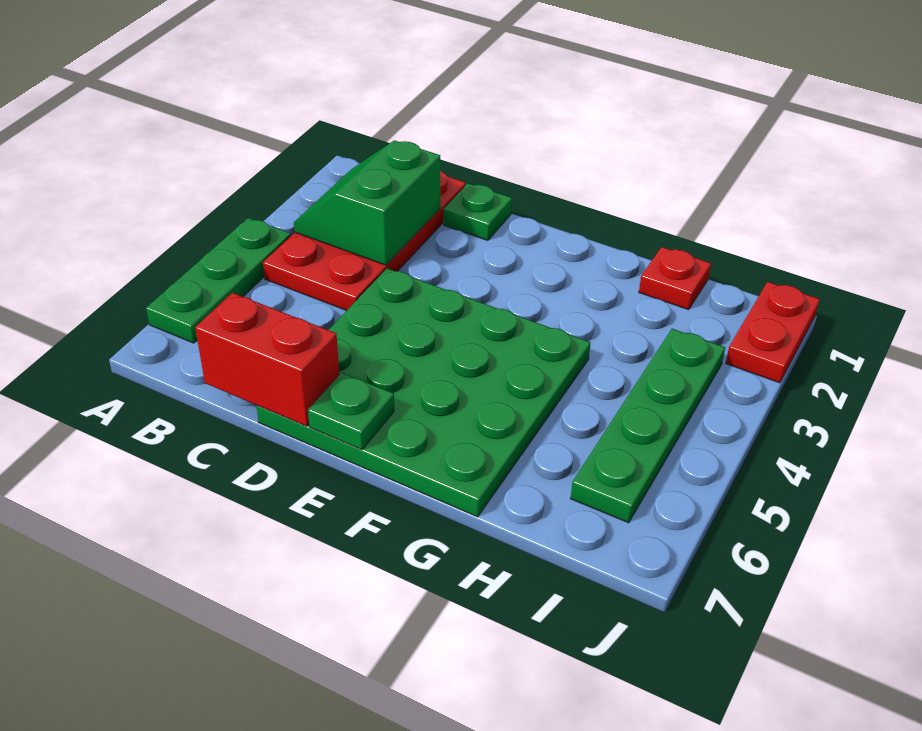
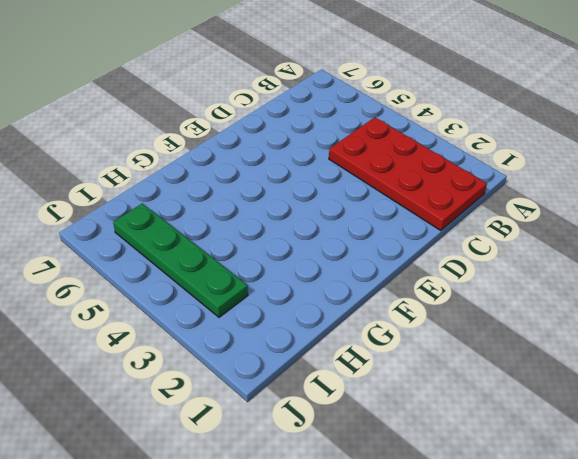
none -> green 1x3 plate [146,218,291,343]
none -> green 1x1 plate [444,183,512,241]

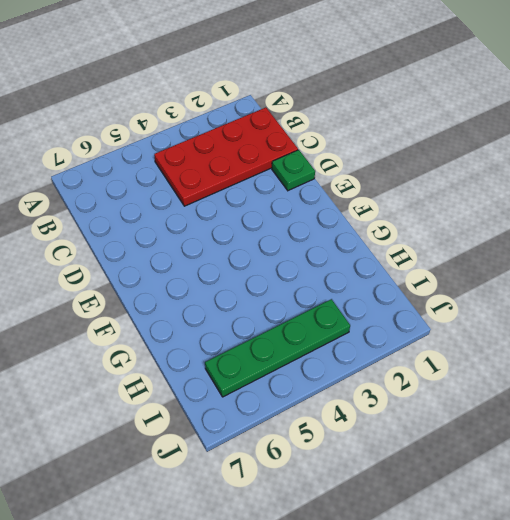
none -> green 1x3 plate [146,218,291,343]
none -> green 4x4 plate [256,268,590,517]

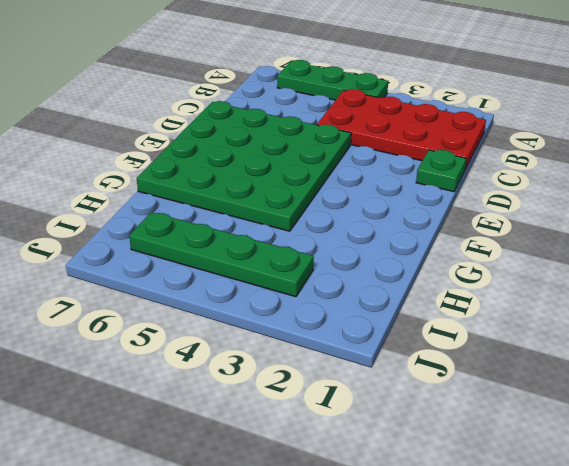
none -> red 1x1 plate [639,247,711,310]
none -> red 1x2 plate [726,282,820,383]

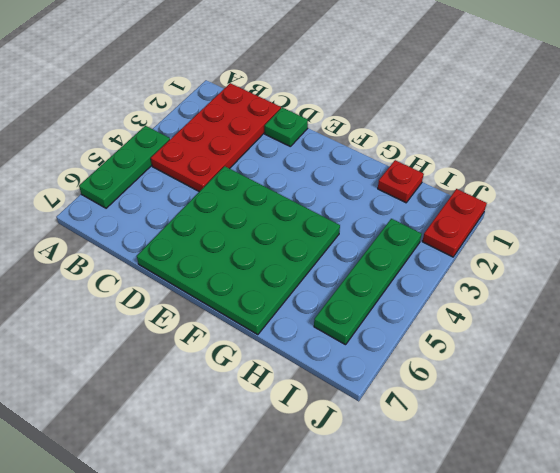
none -> green 2x2 slope [294,140,440,265]
none -> red 1x2 brick [195,293,339,426]

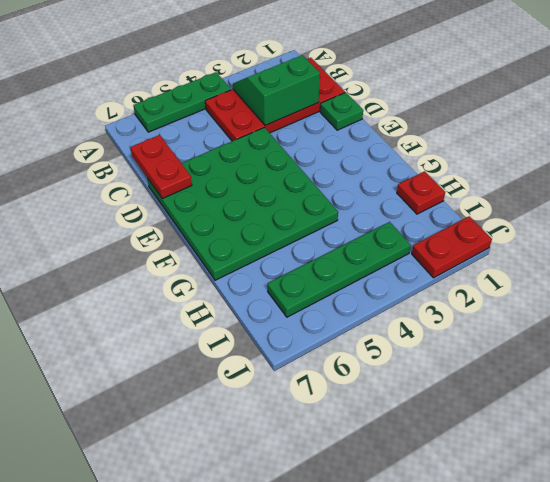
red 1x2 plate [130,135,192,199] -> red 1x2 brick [195,293,339,426]
none -> green 1x1 plate [308,373,394,450]

